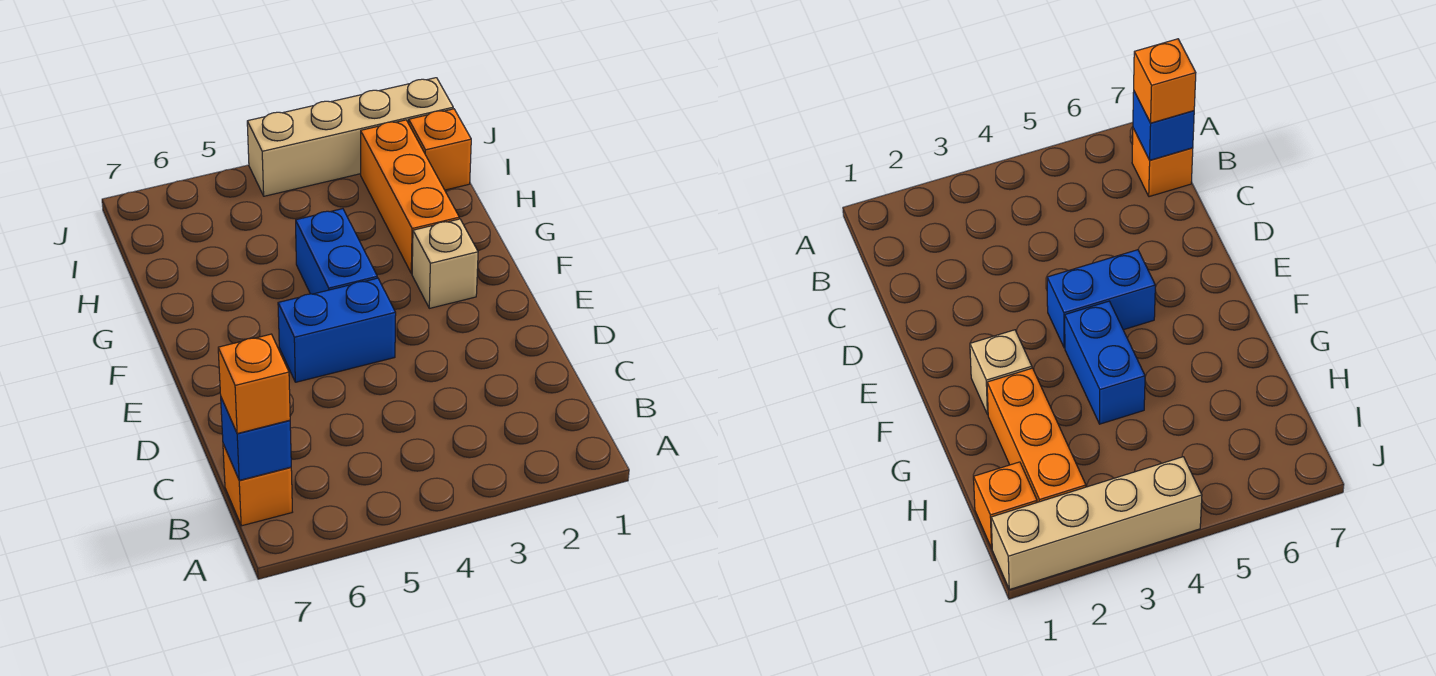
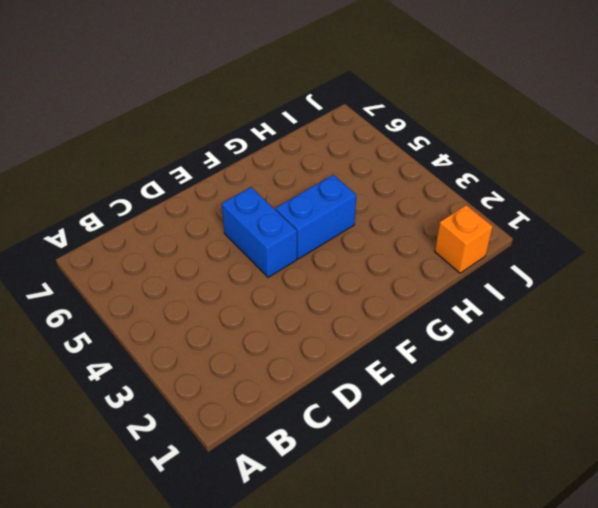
none -> orange 1x1 brick [223,444,292,526]
none -> tan 1x1 brick [412,219,478,308]

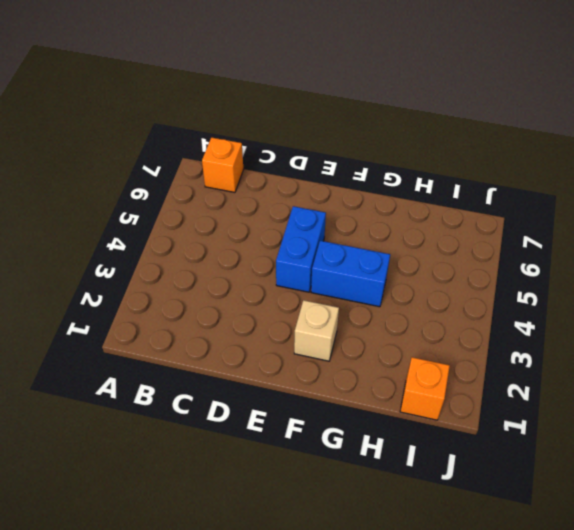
none -> orange 1x3 brick [361,120,459,274]
none -> tan 1x4 brick [247,78,453,196]

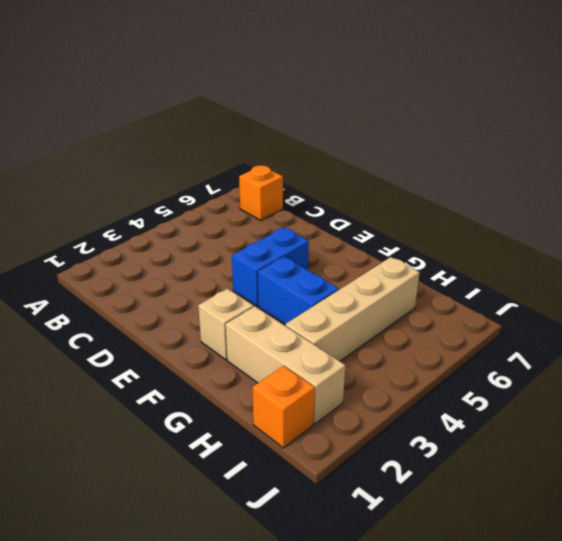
tan 1x3 brick [226,306,346,424] -> orange 1x3 brick [361,120,459,274]
tan 1x4 brick [285,257,420,361] -> tan 1x4 brick moved to [247,78,453,196]
none -> blue 1x1 brick [221,398,291,480]
none -> orange 1x1 brick [218,334,290,433]

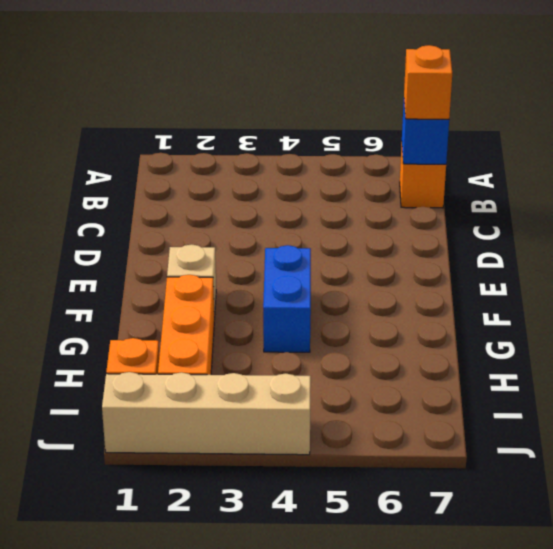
none -> blue 1x2 brick [278,278,396,382]

